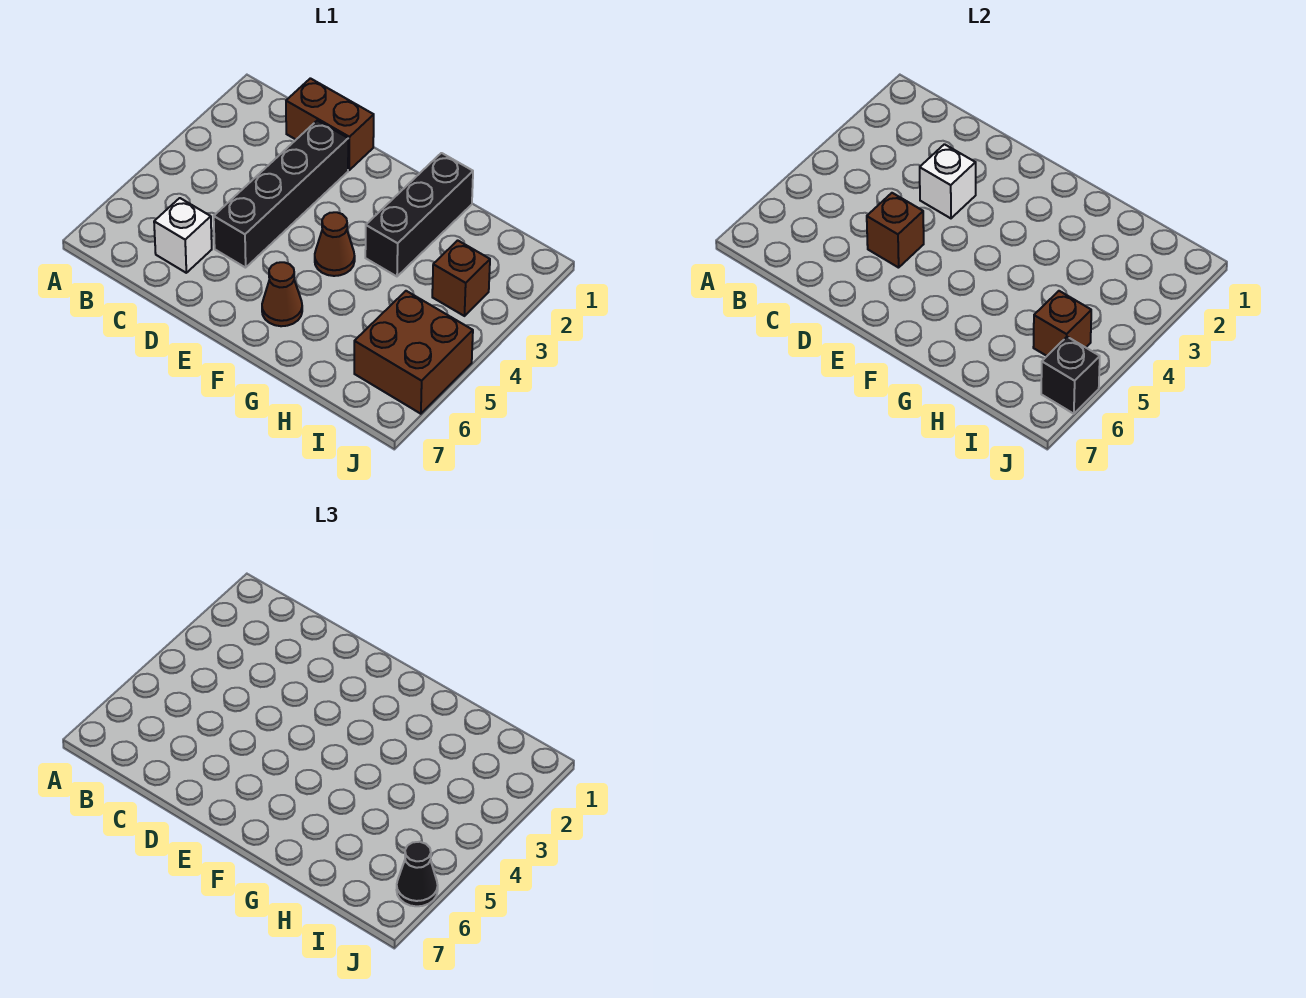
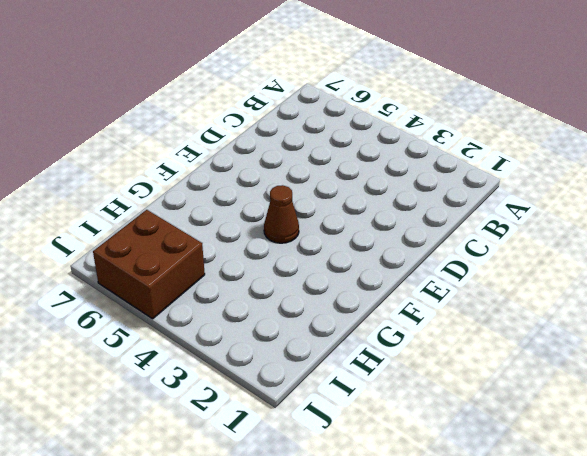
none -> brown 1x2 brick [286,78,374,170]
none -> white 1x1 brick [154,198,212,273]
none -> black 1x4 brick [214,120,348,268]

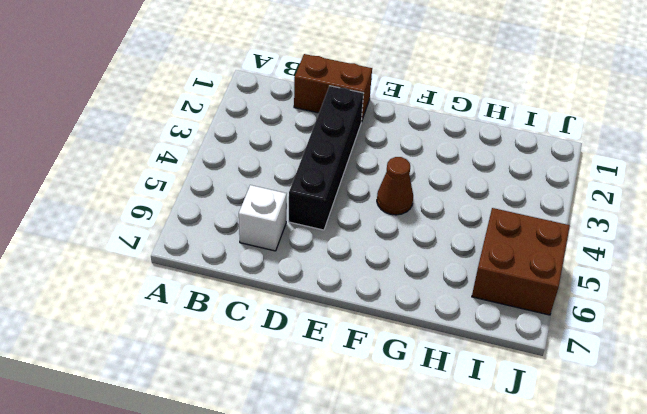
none -> brown 1x1 cone [262,262,302,326]
none -> black 1x3 brick [365,153,473,276]
none -> brown 1x1 brick [432,240,490,316]

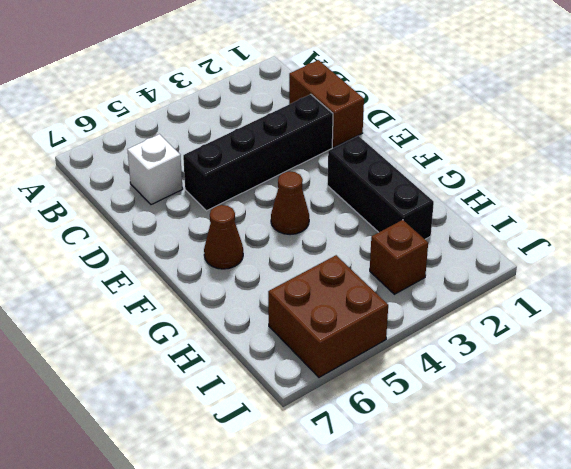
black 1x3 brick [327,136,434,239] -> black 1x3 brick turned to [365,153,473,276]
none -> white 1x1 brick [920,144,976,218]
none -> brown 1x1 brick [867,193,924,268]
none -> brown 1x1 brick [1033,291,1091,356]

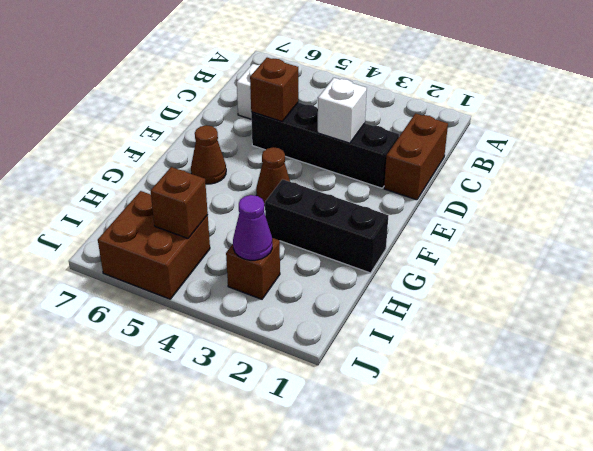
purple 1x1 cone [233,195,272,260] -> none
none -> black 1x1 brick [1041,337,1100,414]
none -> black 1x1 cone [397,842,438,906]

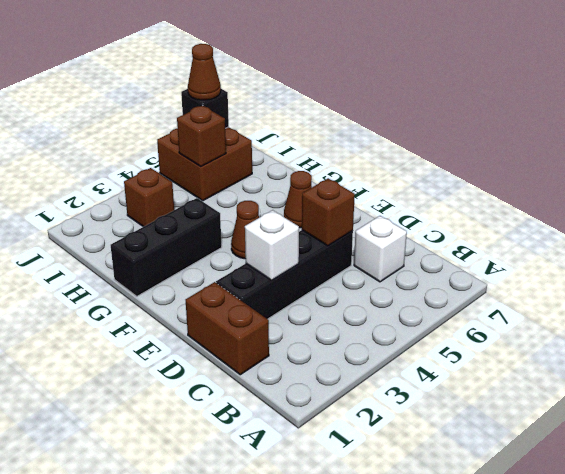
brown 1x1 cone [188,44,221,100] -> black 1x1 cone [397,842,438,906]

